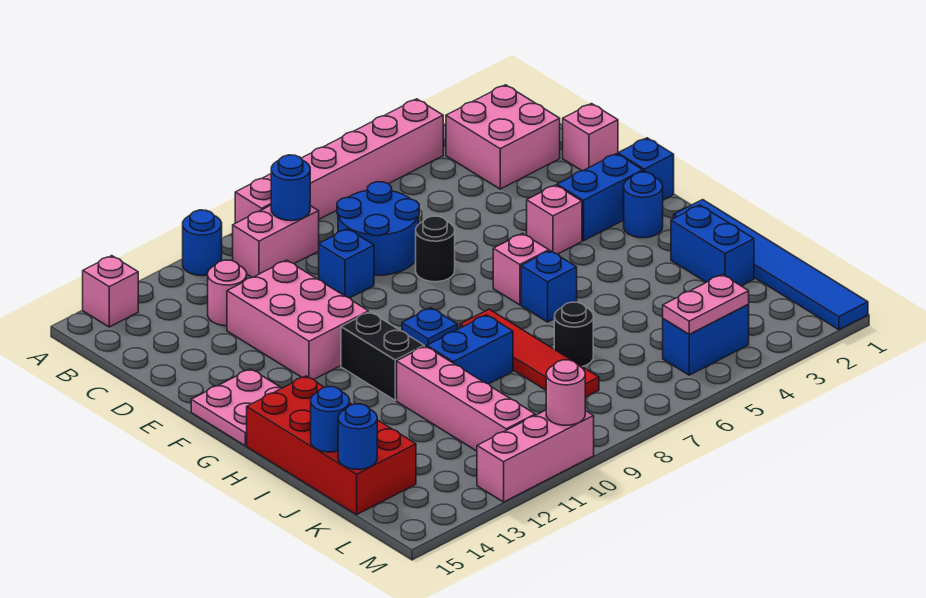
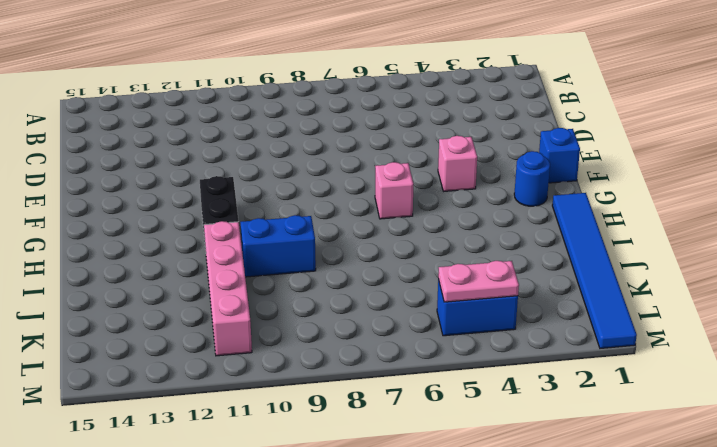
none -> pink 1x6 brick [235,99,443,223]
none -> blue 1x1 round brick [183,210,222,276]
none -> pink 1x1 brick [83,256,138,327]
none -> pink 2x2 brick [446,85,560,189]

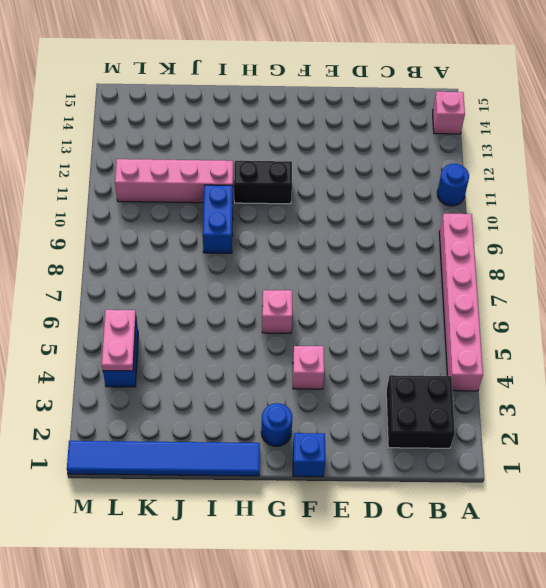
black 2x2 brick [386,375,455,448] -> pink 2x2 brick [446,85,560,189]
none -> pink 1x2 brick [233,205,319,277]
none -> blue 2x2 round brick [337,182,419,275]
none -> pink 1x1 round brick [208,260,247,326]
none -> pink 1x1 brick [563,104,618,171]

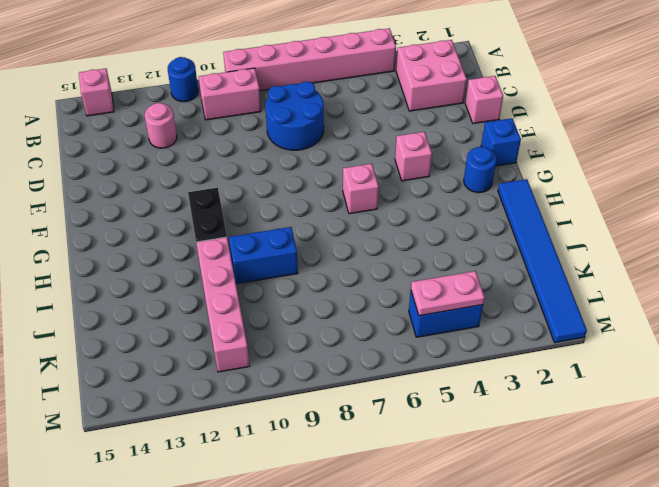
none -> blue 1x1 brick [319,229,374,298]
none -> pink 2x3 brick [227,260,369,379]
none -> black 1x1 round brick [416,216,455,282]
none -> blue 1x2 brick [557,154,643,241]

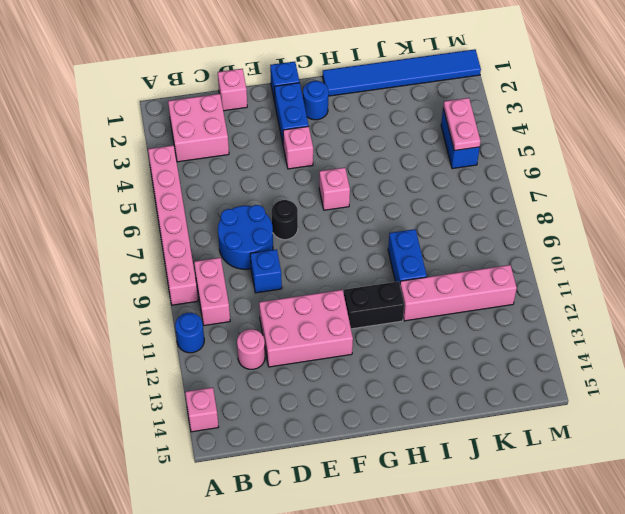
none -> pink 2x2 plate [191,369,282,446]
none -> blue 1x1 plate [402,308,457,347]
none -> blue 1x1 brick [521,251,577,322]
none -> red 1x4 tile [460,309,599,397]

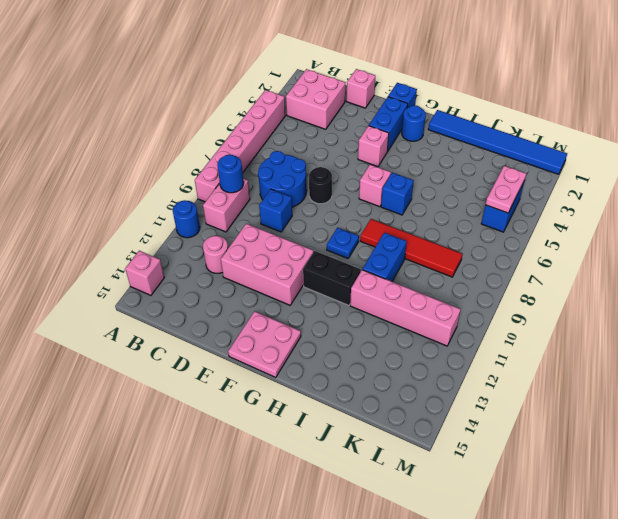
none -> red 2x4 brick [247,376,416,515]
none -> blue 1x2 brick [671,205,754,286]
none -> black 1x1 round brick [554,302,593,367]
none -> pink 1x3 brick [477,410,594,502]

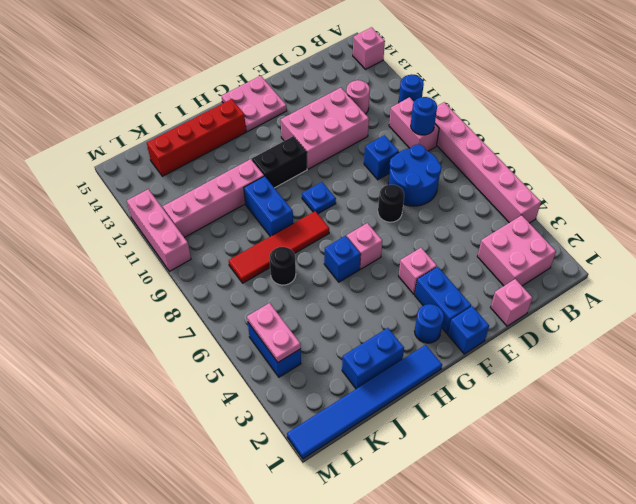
red 1x4 brick [147,99,246,176] -> red 2x4 brick [247,376,416,515]
none -> blue 1x1 round brick [311,387,350,452]
none -> blue 1x1 round brick [338,404,377,469]
none -> pink 1x1 round brick [546,360,585,425]

